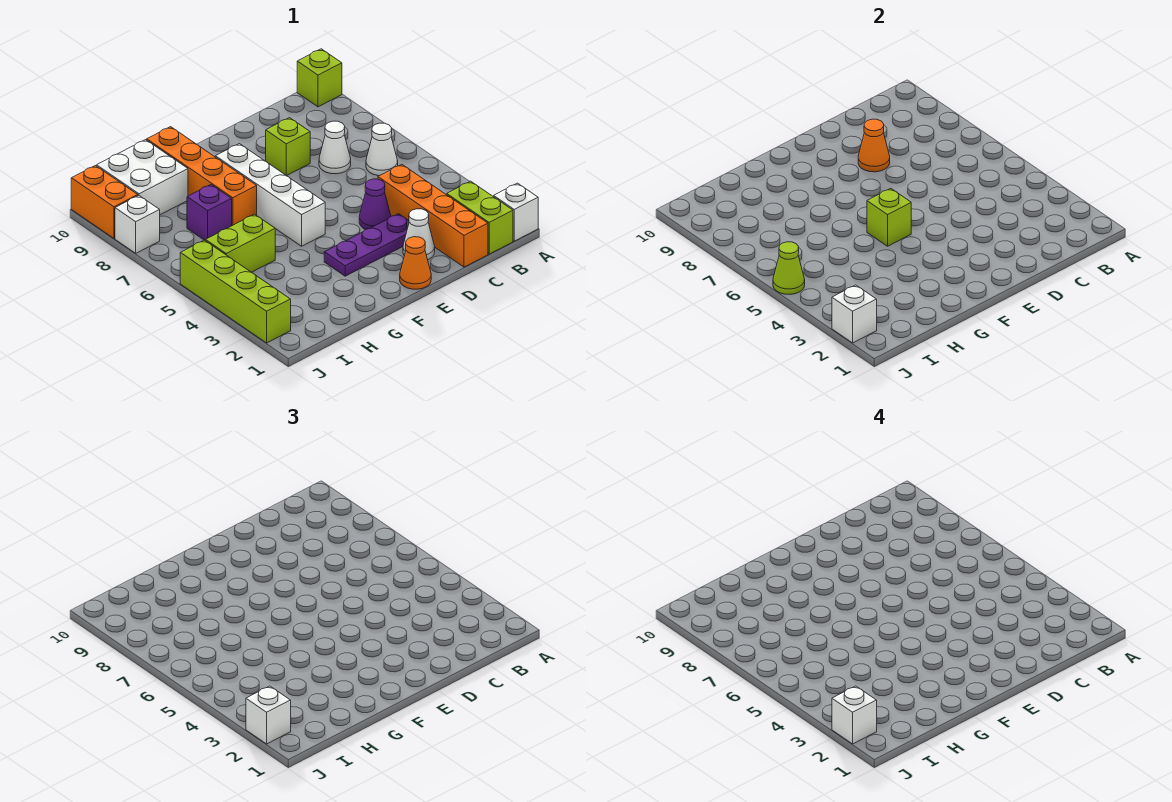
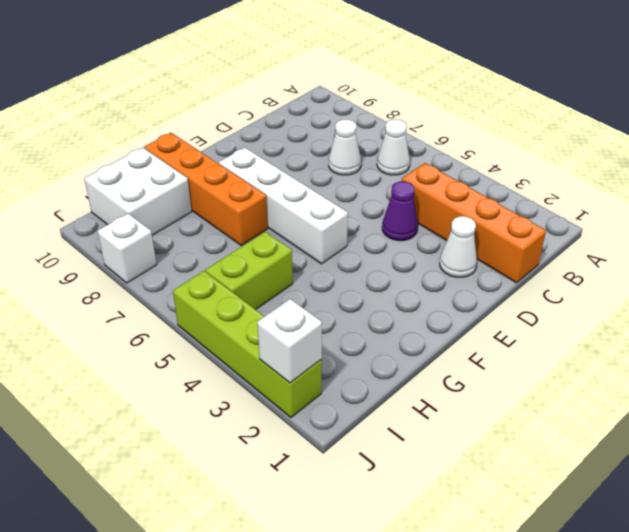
none -> white 1x1 brick [494,183,538,241]
none -> lime 1x1 brick [297,49,342,107]
none -> lime 1x2 brick [447,181,513,254]

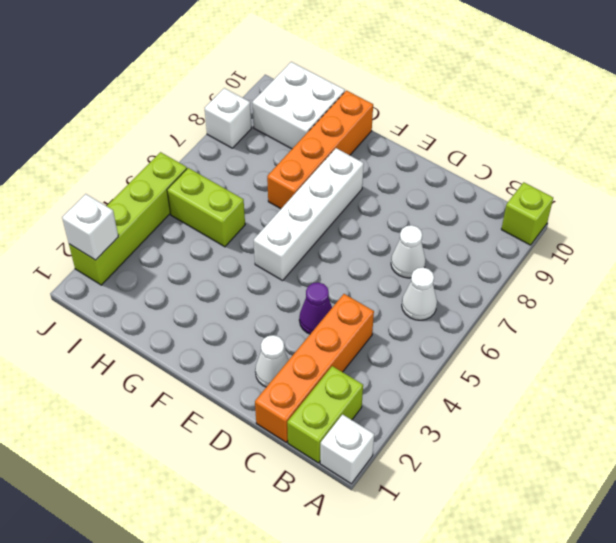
none -> purple 1x3 plate [324,214,409,276]
none -> lime 1x1 brick [266,118,310,176]
none -> orange 1x1 cone [400,237,431,289]

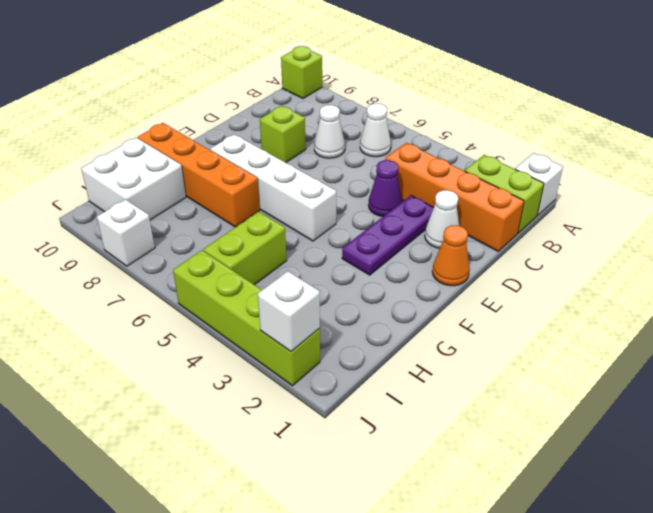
none -> purple 1x1 brick [187,185,232,241]
none -> orange 1x2 brick [71,166,138,238]
none -> orange 1x1 cone [858,119,890,172]

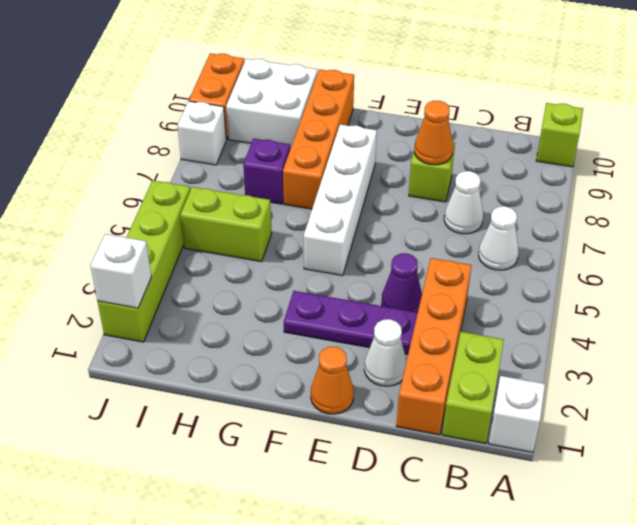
none -> lime 1x1 brick [867,188,911,246]
none -> lime 1x1 cone [773,242,805,294]
none -> white 1x1 brick [246,686,291,744]

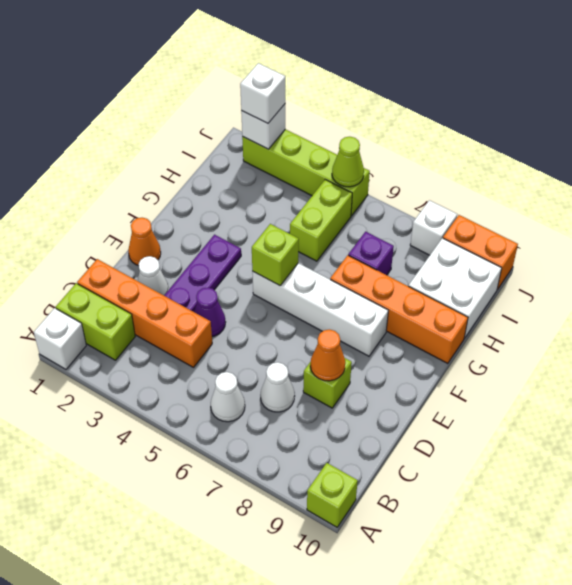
none -> white 1x1 brick [832,686,877,744]

